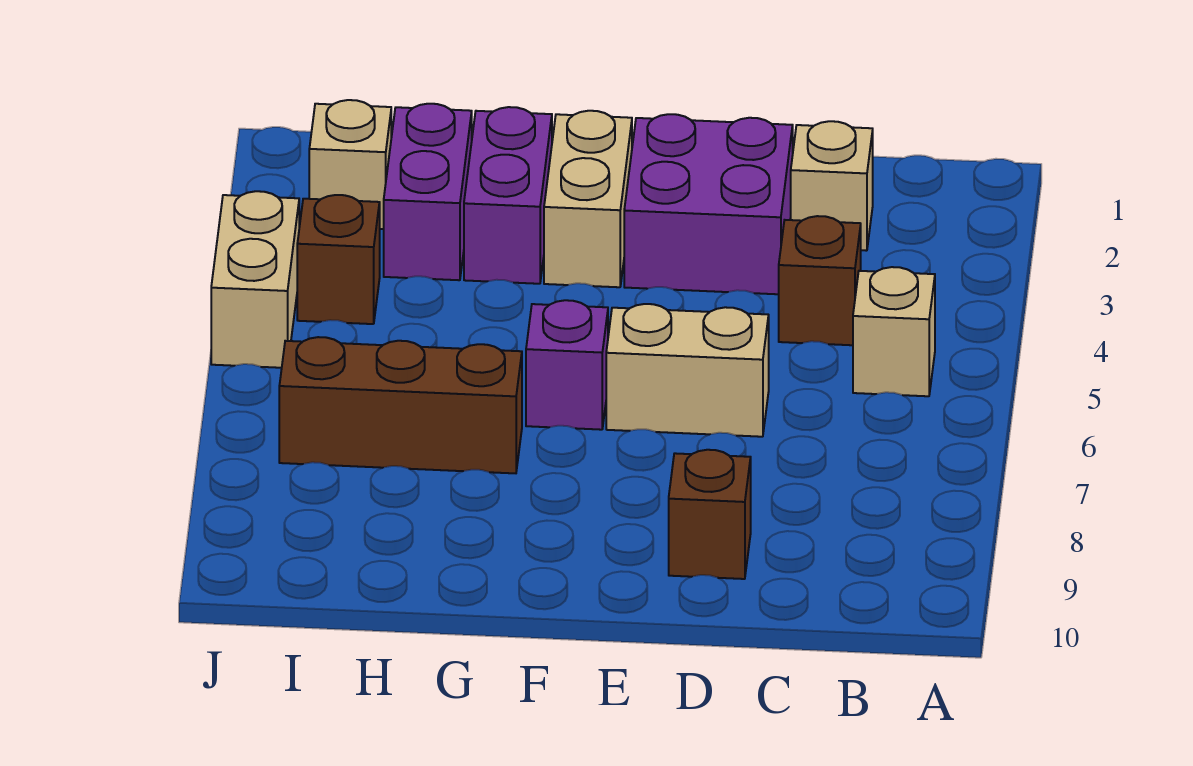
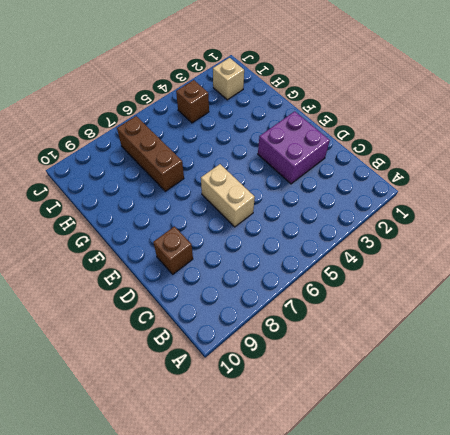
none -> tan 1x1 brick [853,267,935,396]
none -> tan 1x1 brick [791,121,873,251]
none -> brown 1x1 brick [779,216,861,345]

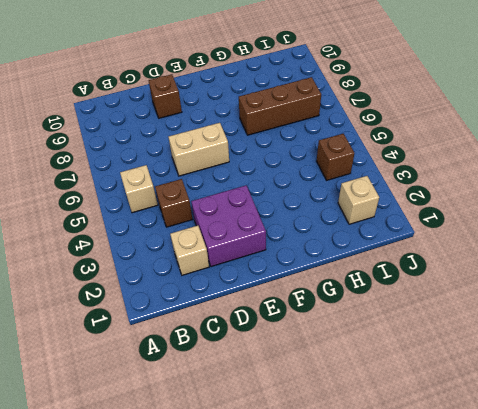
none -> tan 1x2 brick [544,111,632,287]
none -> purple 1x1 brick [526,300,608,430]
none -> purple 1x2 brick [464,107,552,284]

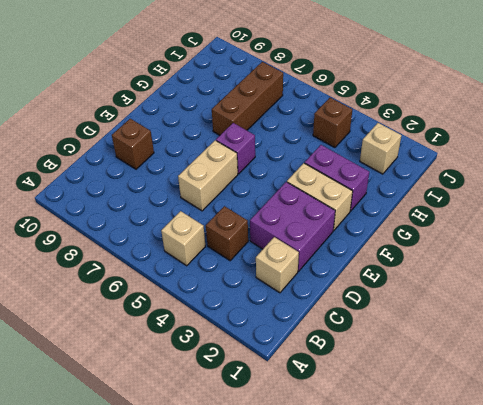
none -> purple 1x2 brick [384,104,472,280]
none -> tan 1x2 brick [211,191,299,368]

